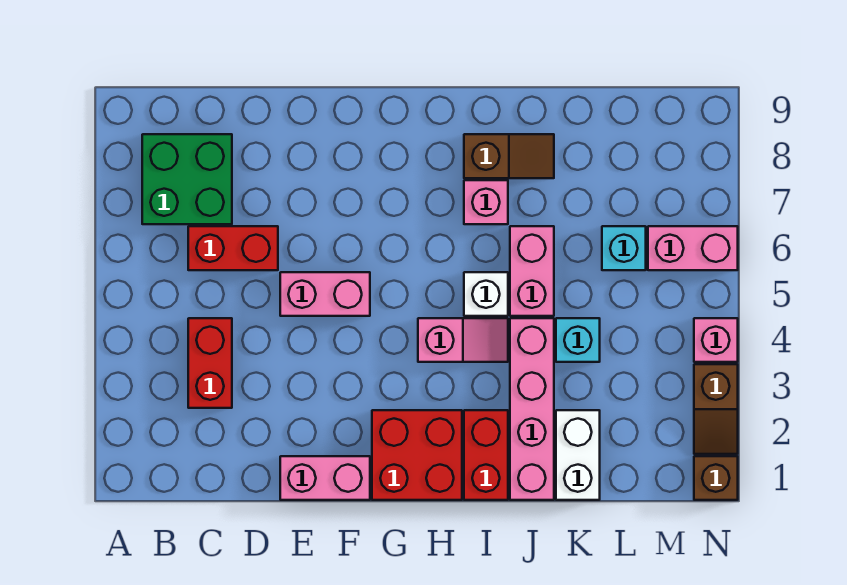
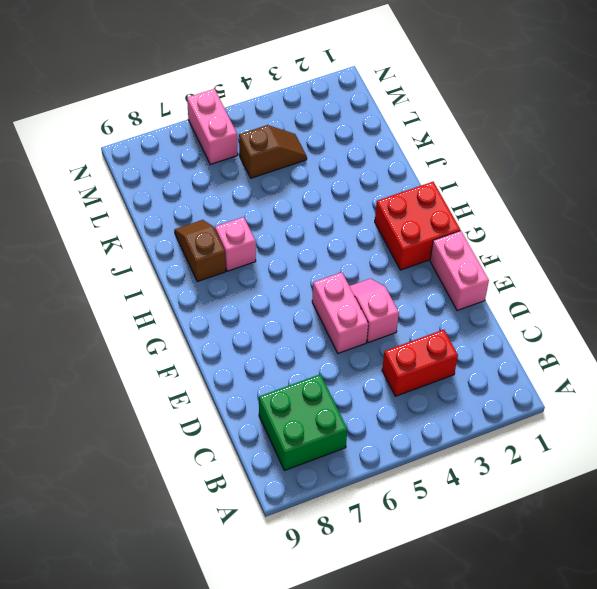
pink 1x2 slope [350,279,399,343] -> pink 1x2 slope moved to [418,318,508,362]
brown 1x2 slope [239,125,307,178] -> brown 1x2 slope moved to [694,364,738,454]
none -> red 1x2 brick [188,226,278,270]
none -> red 1x2 brick [464,410,508,500]
none -> white 1x1 brick [464,272,508,316]

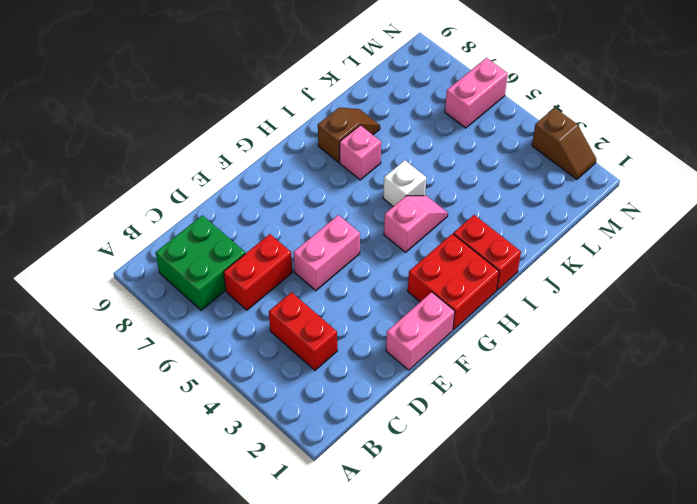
none -> pink 1x4 brick [510,318,554,500]
none -> pink 1x2 brick [510,226,554,316]
none -> white 1x2 brick [556,410,600,500]

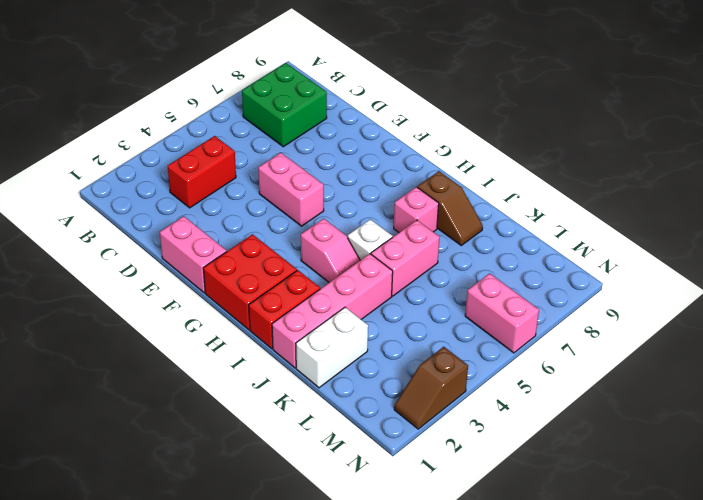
none -> red 1x2 brick [188,226,278,270]
none -> cyan 1x1 brick [556,318,600,362]
none -> cyan 1x1 brick [602,226,646,270]

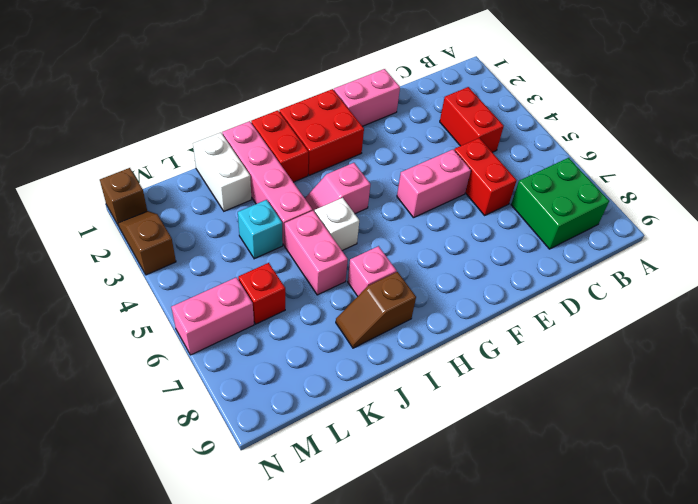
red 1x2 brick [454,138,517,215] -> red 1x2 brick turned to [188,226,278,270]
red 1x1 brick [238,263,285,324] -> cyan 1x1 brick [602,226,646,270]
none -> pink 1x1 brick [694,318,738,362]

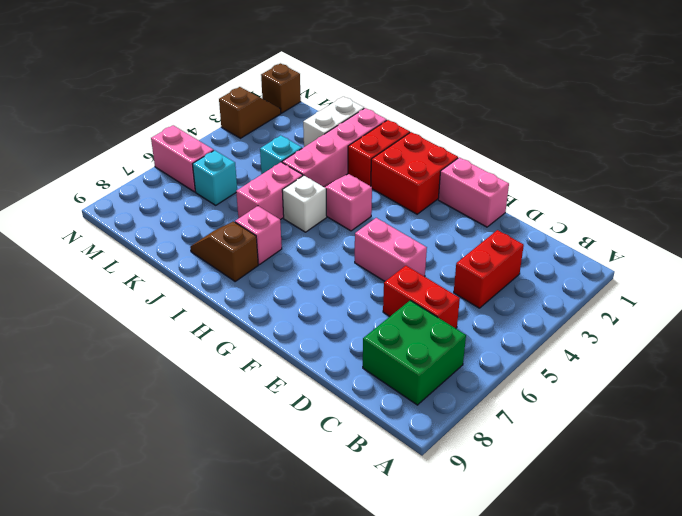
none -> pink 1x1 brick [694,318,738,362]

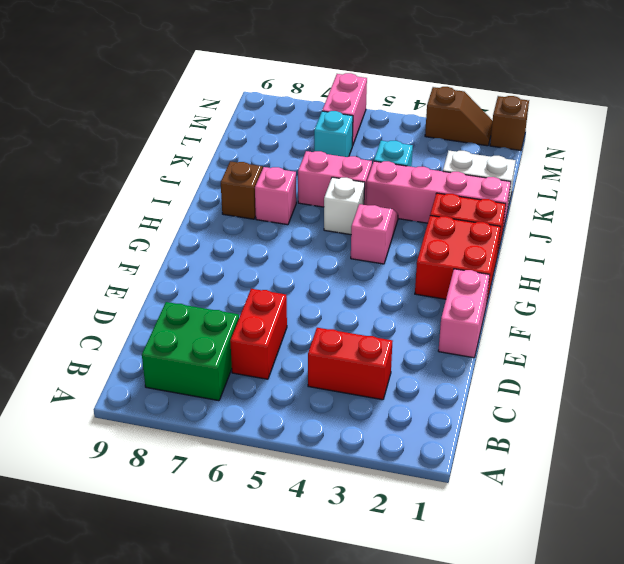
none -> pink 1x2 brick [280,272,370,316]
none -> pink 1x1 brick [694,318,738,362]

